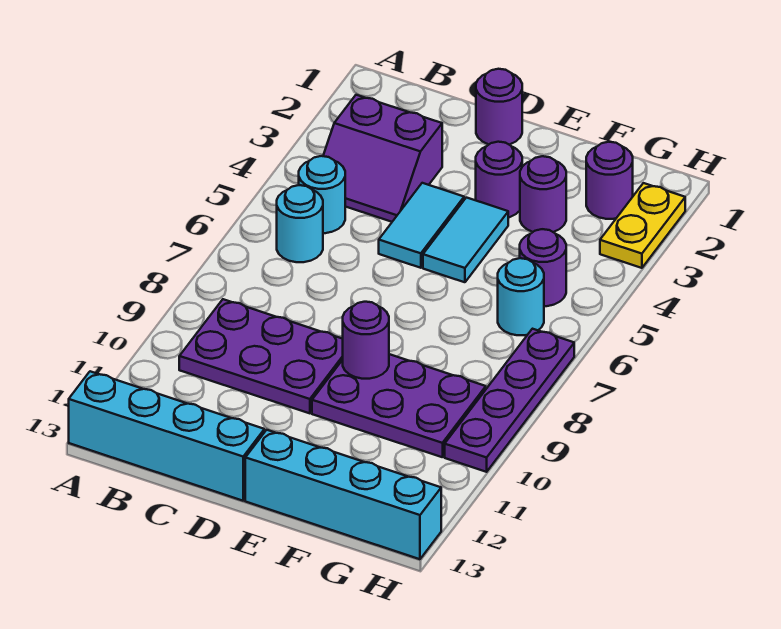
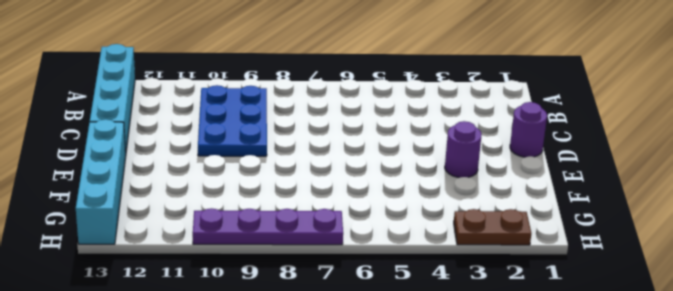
blue 2x3 plate [198,85,267,156] -> purple 2x3 plate [179,299,343,413]
brown 1x2 plate [454,209,531,245] -> yellow 1x2 plate [600,183,685,268]
none -> purple 2x2 slope [323,95,442,222]
none -> cyan 1x1 round brick [299,156,345,233]
none -> cyan 1x1 round brick [277,185,323,262]

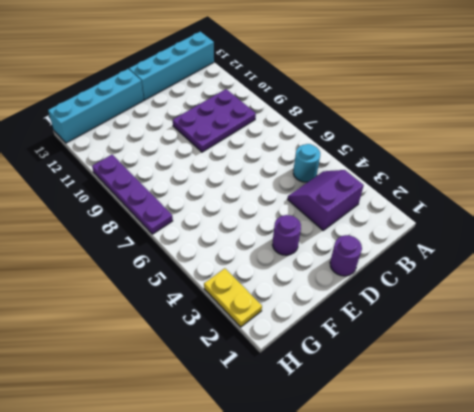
none -> cyan 1x1 round brick [277,185,323,262]
none -> cyan 1x2 tile [379,183,464,268]
none -> cyan 1x2 tile [423,198,508,282]

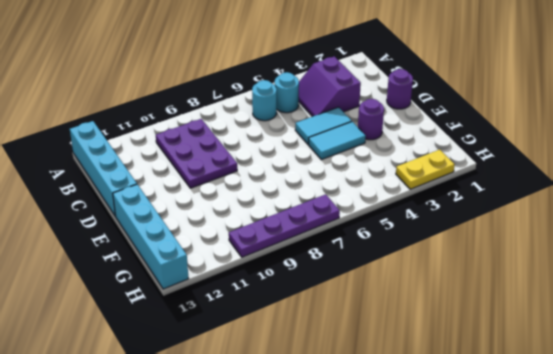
none -> purple 2x3 plate [312,354,486,457]
none -> purple 1x1 round brick [520,156,566,232]
none -> purple 1x1 round brick [586,142,633,219]

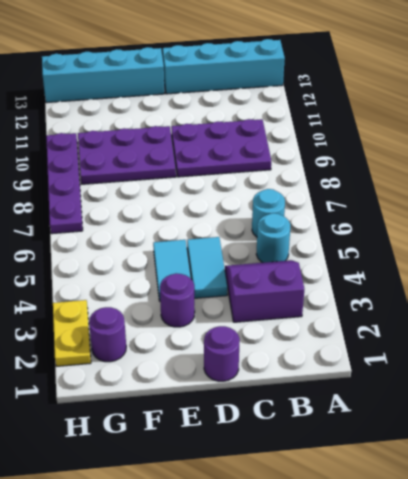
none -> purple 1x1 round brick [520,156,566,232]
none -> purple 1x1 round brick [520,229,566,306]
none -> cyan 1x1 round brick [498,258,544,335]

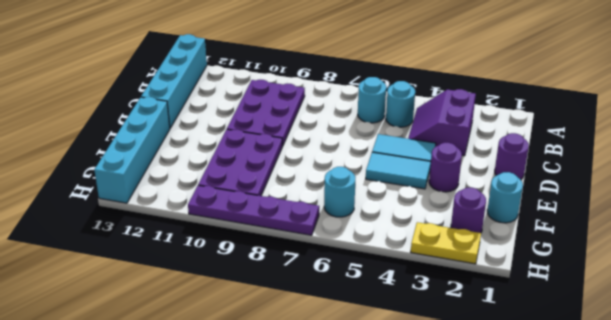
cyan 1x1 round brick [487,172,523,223] -> none
none -> purple 1x1 round brick [520,156,566,232]
none -> purple 1x1 round brick [520,229,566,306]
none -> purple 1x1 round brick [343,302,389,379]

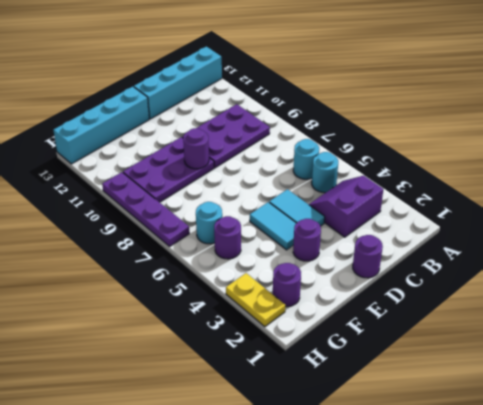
none -> purple 1x1 round brick [520,156,566,232]

